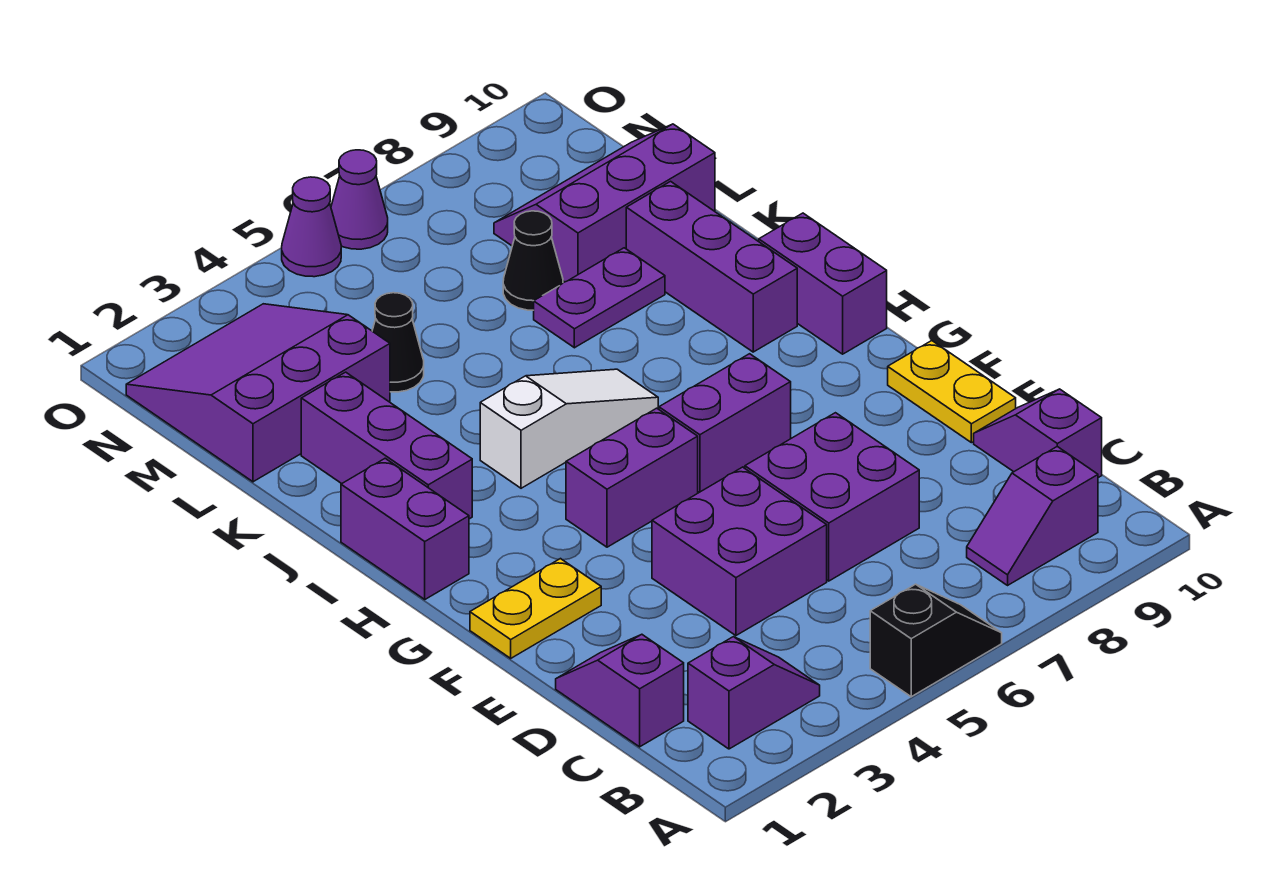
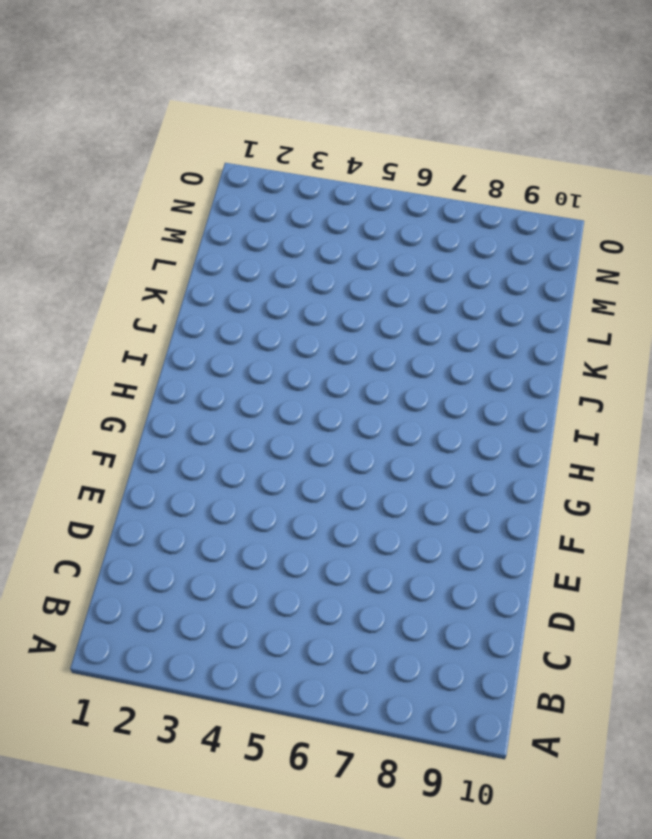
none -> black 1x2 slope [870,584,1002,697]
none -> purple 1x2 slope [688,637,820,749]
none -> purple 1x2 slope [967,447,1098,585]

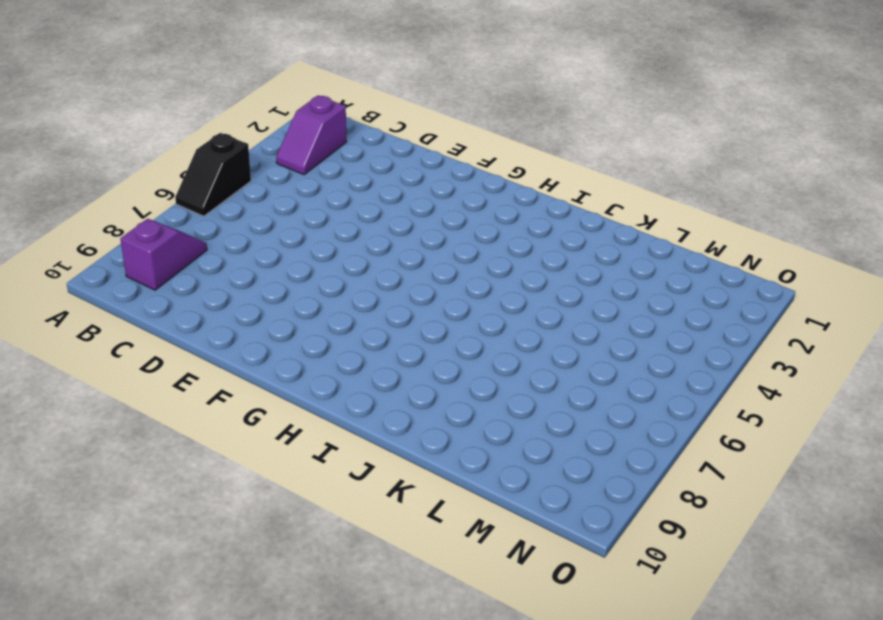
none -> purple 1x2 slope [556,634,684,747]
none -> purple 1x2 slope [974,389,1102,478]
none -> purple 2x2 brick [652,467,827,636]

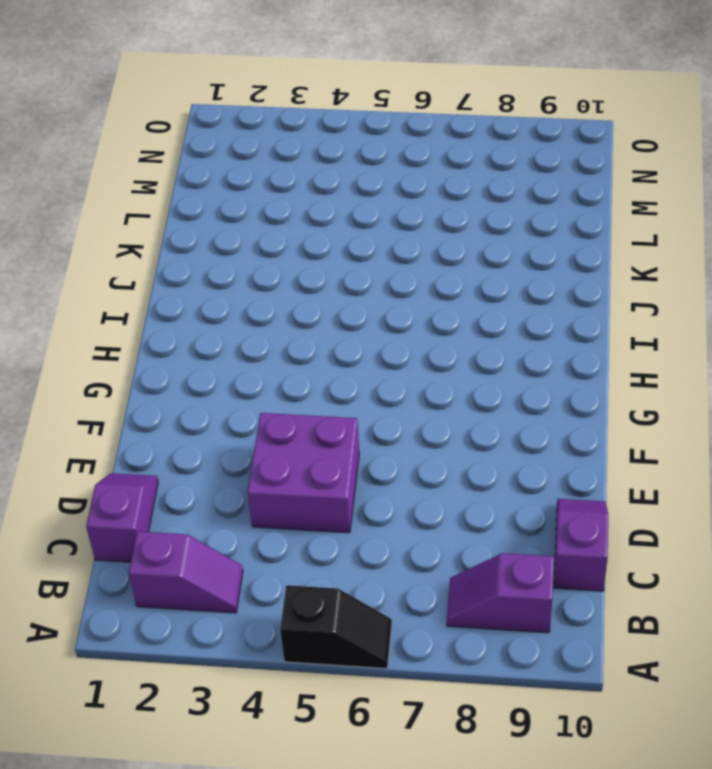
none -> purple 2x2 brick [745,413,919,581]
none -> yellow 1x2 plate [888,341,1016,443]
none -> yellow 1x2 plate [470,559,601,658]

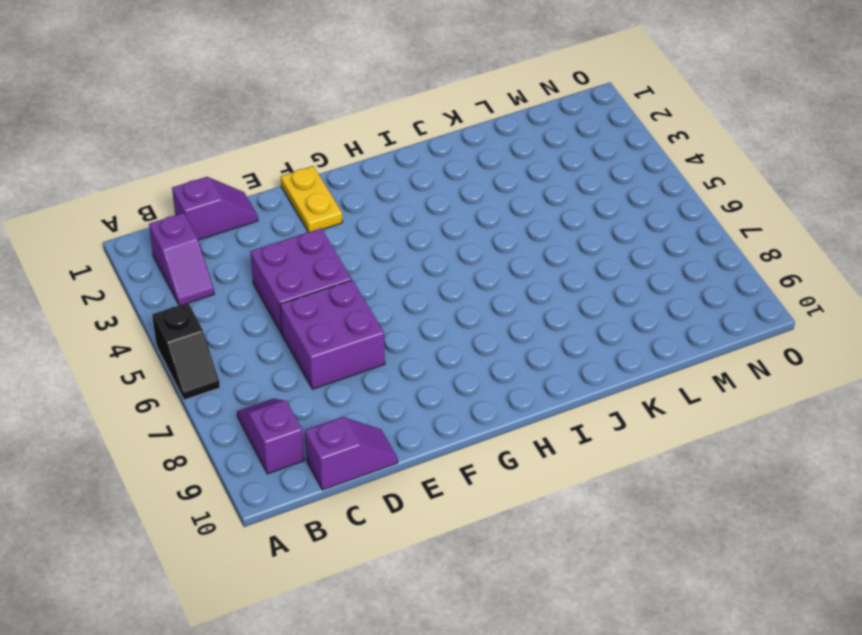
none -> yellow 1x2 plate [888,341,1016,443]
none -> purple 1x2 brick [566,408,698,547]
none -> purple 1x2 brick [659,354,791,492]

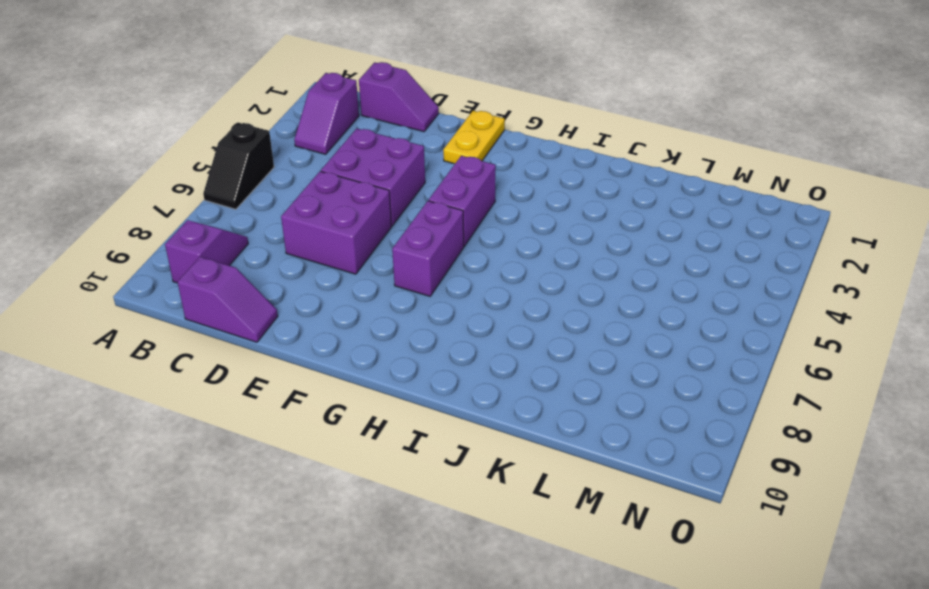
none -> yellow 1x2 plate [888,341,1016,443]
none -> purple 1x2 brick [341,458,469,599]
none -> purple 1x2 brick [759,213,887,354]

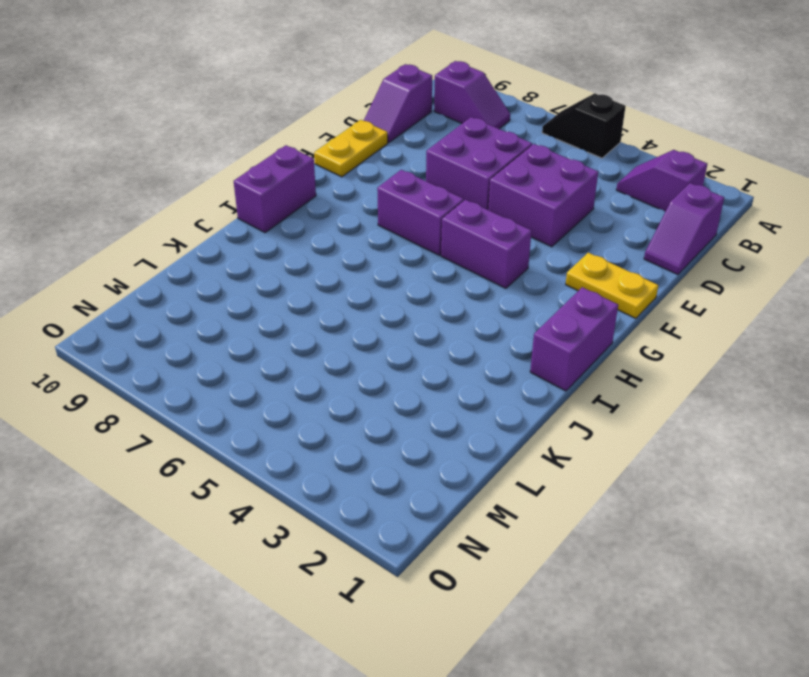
none -> purple 1x3 brick [301,372,472,519]
none -> white 1x3 slope [480,369,658,488]
none -> purple 1x3 brick [626,181,797,352]

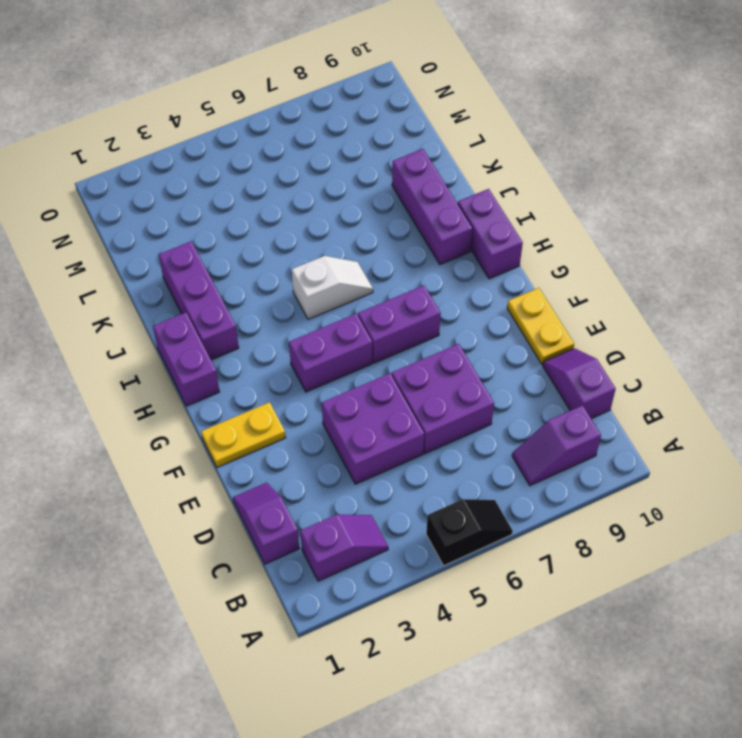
white 1x2 slope [292,256,373,319] -> white 1x3 slope [480,369,658,488]
none -> purple 1x2 plate [534,248,665,348]
none -> purple 3x3 slope [126,304,390,482]
none -> black 1x1 cone [372,293,424,392]

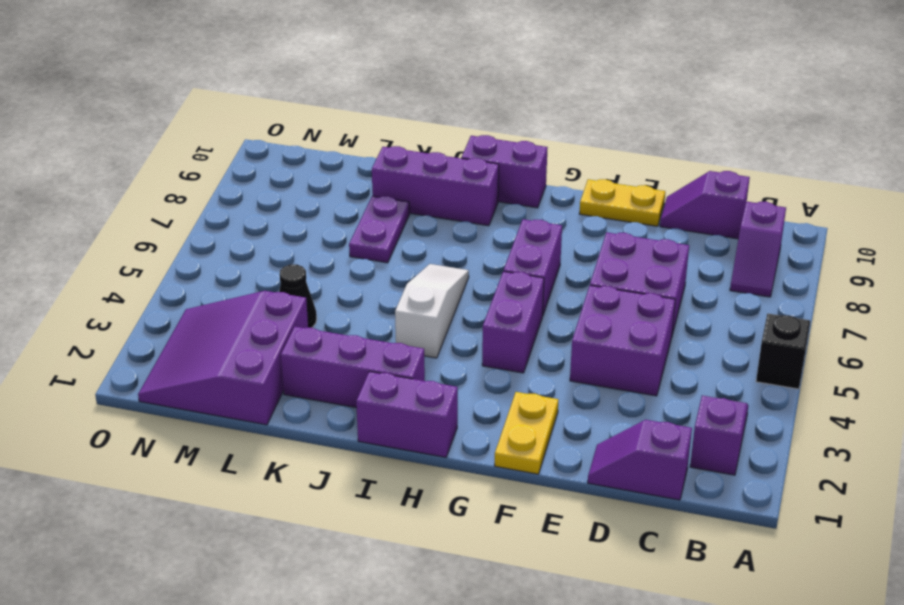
none -> black 1x1 cone [503,211,563,310]
none -> purple 2x3 slope [494,124,715,282]
none -> purple 1x1 cone [282,177,341,277]

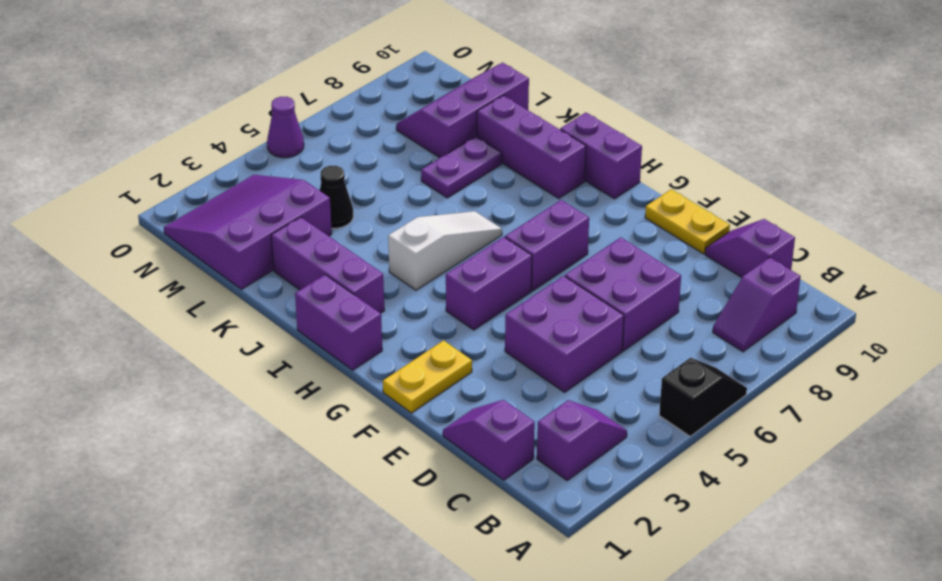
none -> black 1x1 cone [503,211,563,310]
none -> purple 1x1 cone [331,150,388,249]

